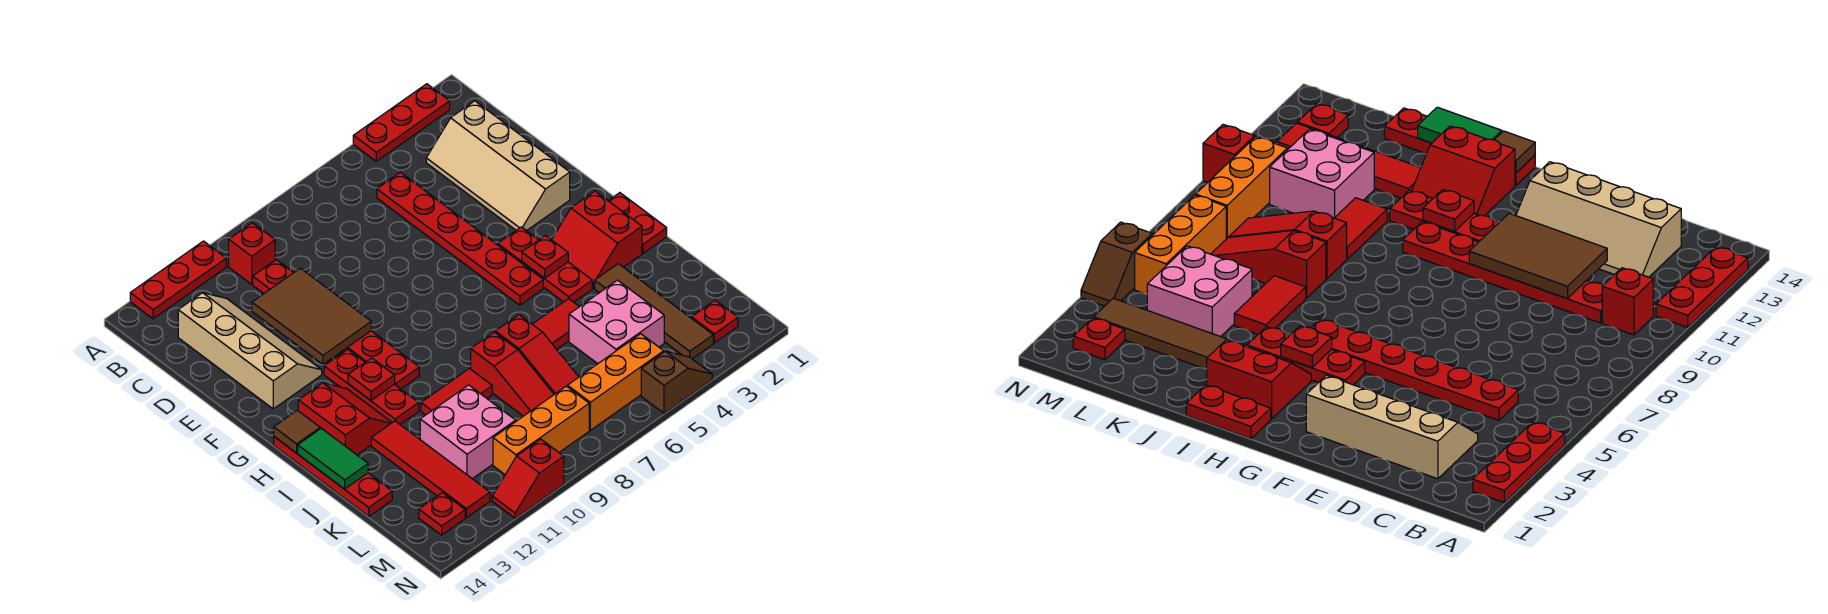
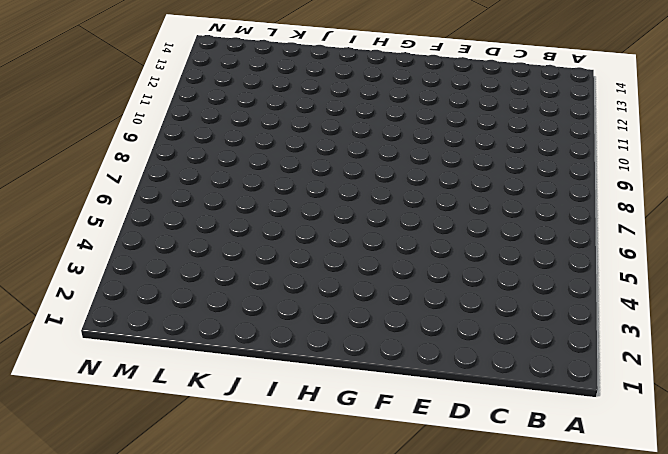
none -> red 1x3 plate [353,84,450,161]
none -> red 1x3 plate [130,241,226,319]
none -> red 1x1 brick [229,223,275,284]
none -> tan 2x4 slope [426,101,570,231]

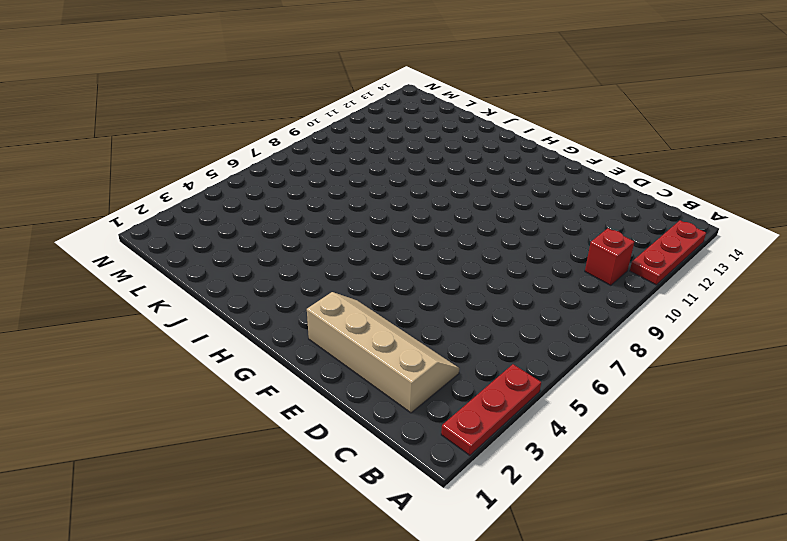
none -> red 1x6 plate [377,172,543,305]
none -> red 1x6 plate [253,260,419,389]
none -> tan 2x4 slope [178,293,322,409]
none -> red 1x3 plate [498,227,592,302]

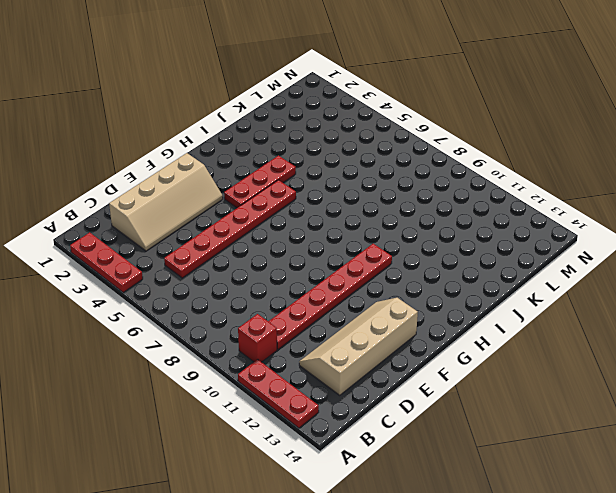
none -> red 1x3 plate [324,349,419,424]
none -> red 1x2 plate [608,193,667,253]
none -> red 2x2 slope [552,191,642,288]
none -> red 2x2 slope [298,383,392,455]

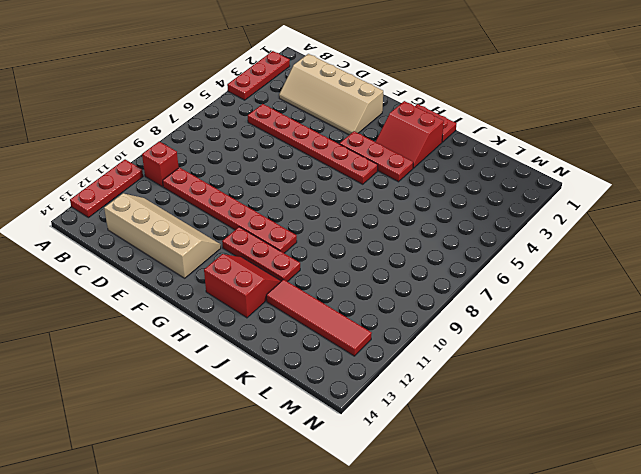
none -> red 1x4 plate [274,437,392,516]
none -> brown 1x4 tile [595,264,713,359]
none -> red 1x2 tile [532,299,579,349]
none -> red 1x3 slope [495,315,579,394]

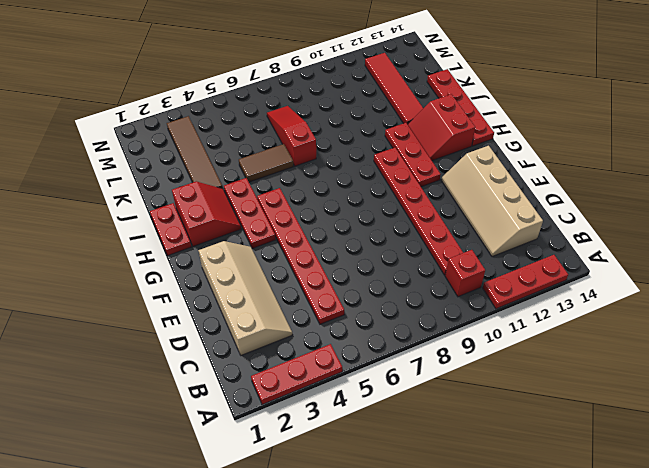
brown 1x2 tile [239,144,293,182] -> red 1x2 tile [532,299,579,349]
none -> red 1x3 slope [471,332,554,416]
none -> red 1x2 tile [421,369,492,415]
none -> pink 2x2 brick [569,280,664,364]
none -> pink 2x2 brick [420,385,516,479]

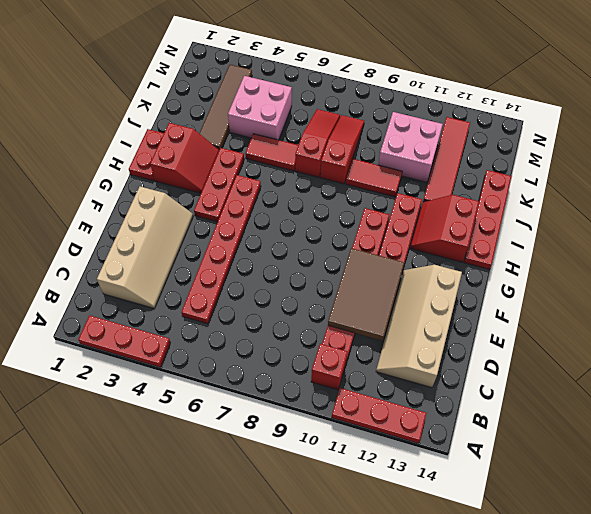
none -> red 1x1 plate [692,300,738,343]
none -> orange 1x3 brick [568,334,664,430]
none -> orange 1x3 brick [493,386,589,474]
none -> red 1x1 plate [419,493,465,535]

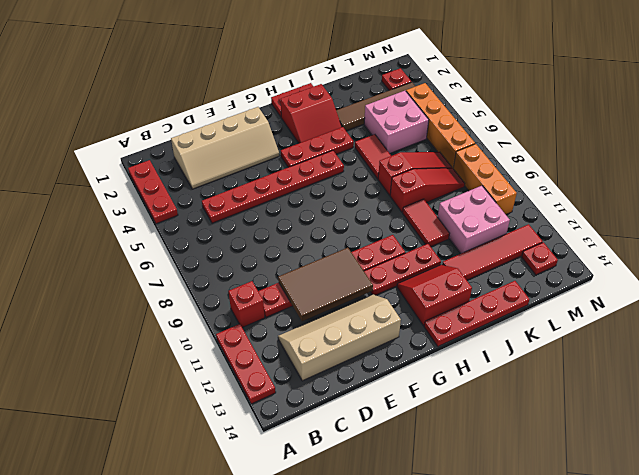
orange 1x4 brick [406,83,475,168] -> orange 1x3 brick [568,334,664,430]
none -> brown 1x2 slope [641,351,712,413]
none -> red 1x2 slope [492,439,564,518]
none -> red 1x1 plate [522,236,568,278]
none -> red 1x1 plate [348,358,395,400]

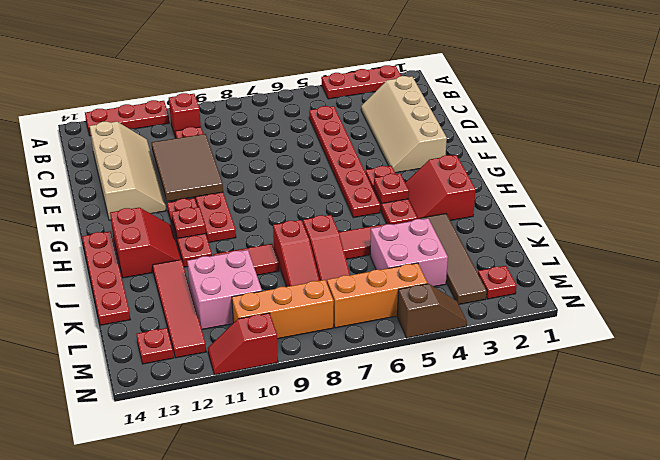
none -> red 1x2 plate [608,193,667,253]
none -> brown 1x1 tile [274,410,320,453]
none -> green 1x2 tile [298,428,368,489]

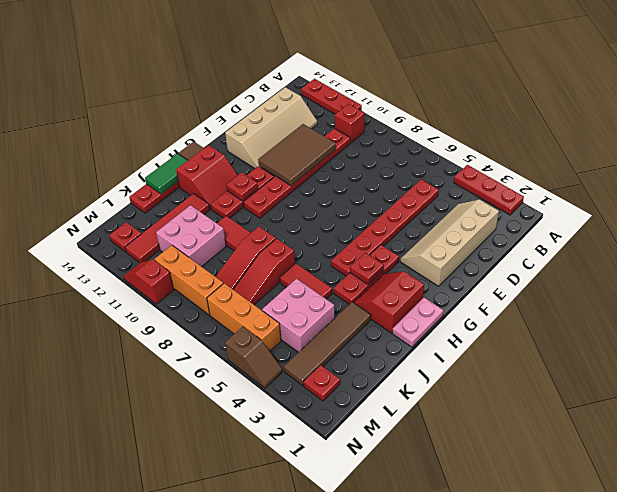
pink 1x2 plate [392,298,443,347] -> red 1x2 plate [608,193,667,253]

